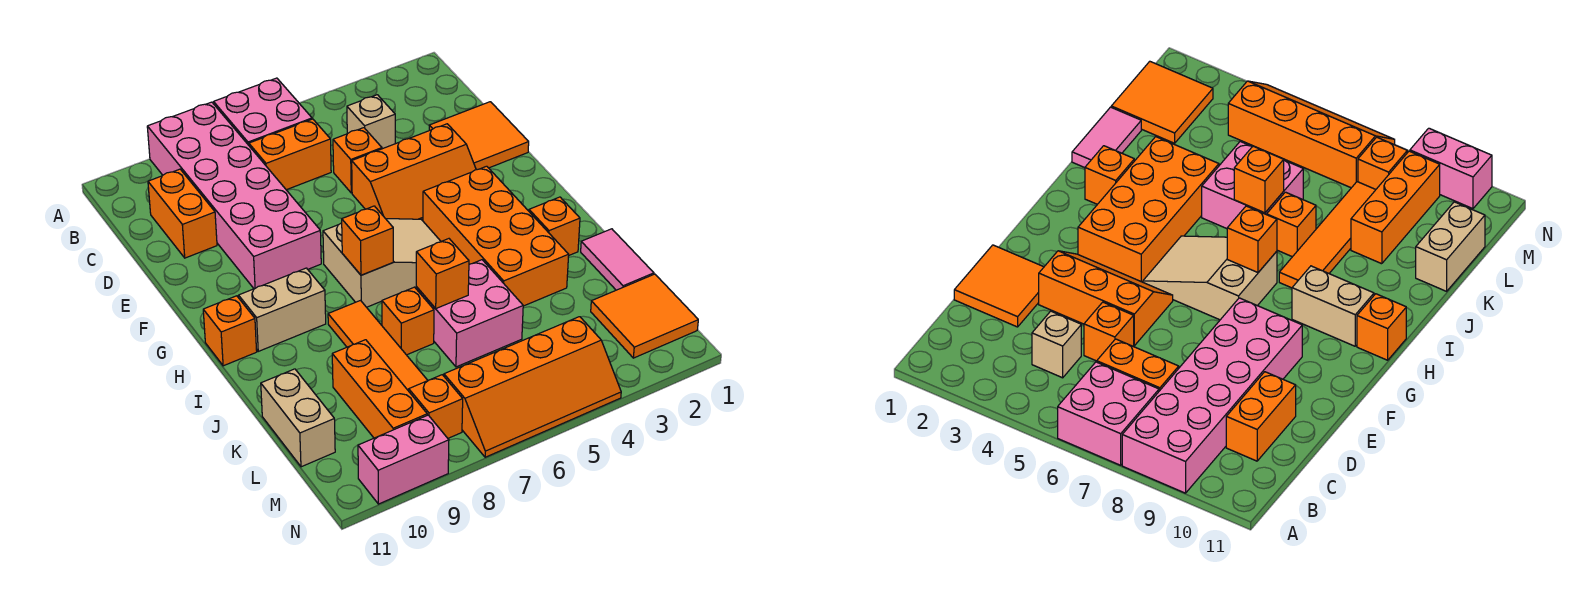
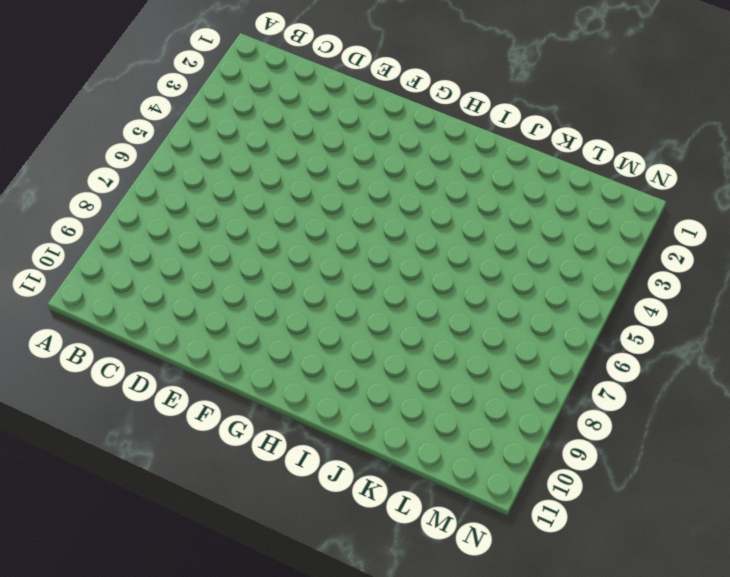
none -> pink 2x2 brick [214,78,312,145]
none -> pink 2x6 brick [147,102,321,289]
none -> tan 1x1 brick [347,95,395,149]

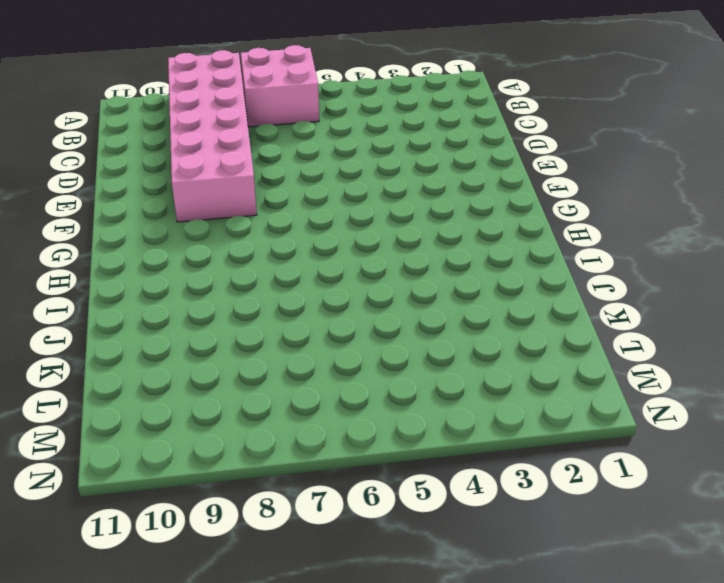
none -> tan 1x1 brick [347,95,395,149]
none -> orange 1x2 brick [249,119,331,190]
none -> orange 1x2 brick [148,169,217,258]

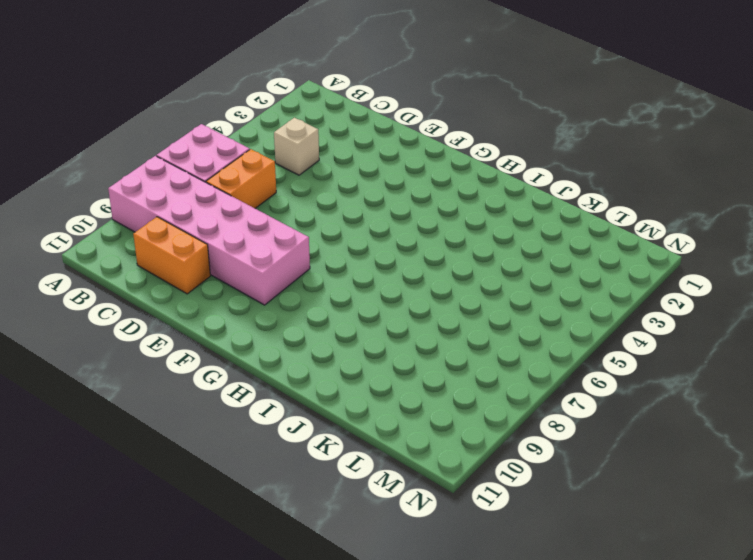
none -> orange 2x2 tile [429,102,529,170]
none -> orange 1x1 brick [333,128,382,193]
none -> orange 2x3 slope [352,124,476,221]

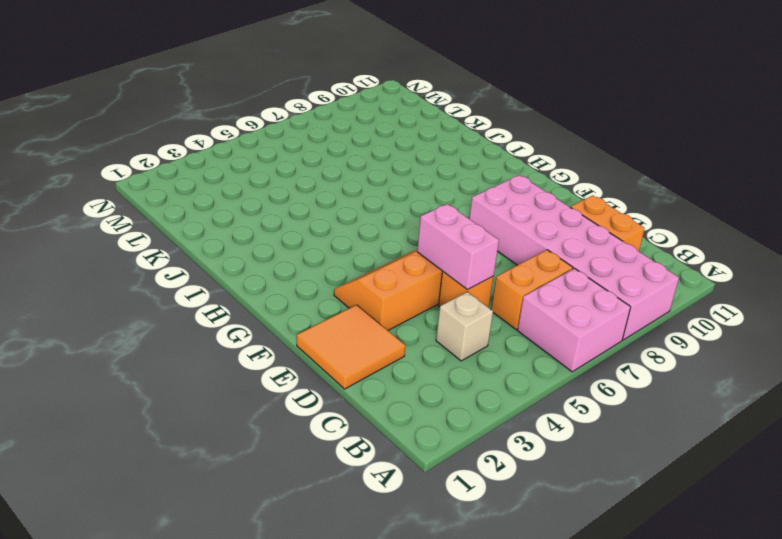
pink 1x2 brick [417,204,499,290] -> pink 1x2 brick turned to [358,415,449,504]
none -> orange 2x4 brick [423,166,569,306]
none -> tan 2x3 slope [323,219,441,307]
none -> tan 1x2 brick [239,268,326,351]

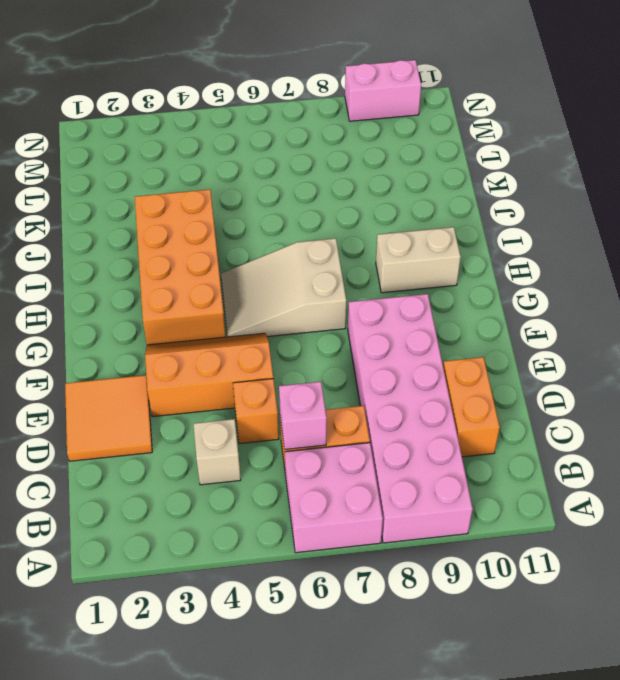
pink 1x1 brick [279,382,327,449] -> none
none -> orange 1x1 brick [203,296,257,366]
none -> orange 1x1 brick [529,197,580,255]
none -> orange 1x4 tile [328,301,428,391]

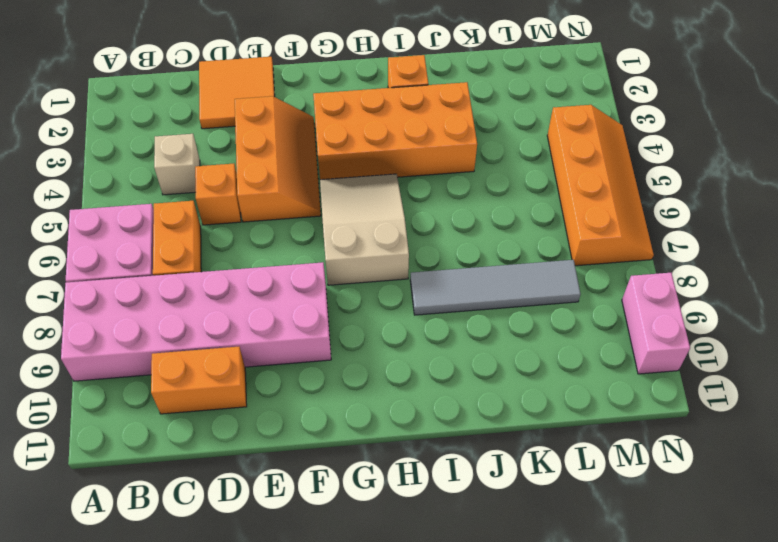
grey 1x4 tile [410,260,581,315] -> orange 1x4 tile [328,301,428,391]
none -> tan 1x2 brick [239,268,326,351]
none -> orange 1x1 brick [203,296,257,366]
none -> pink 1x2 tile [581,229,654,290]

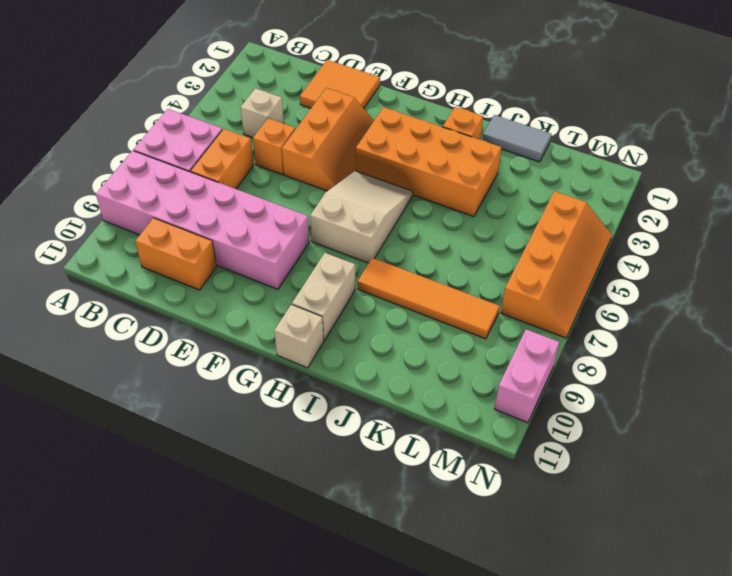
tan 1x1 brick [274,305,324,368] -> orange 1x1 brick [203,296,257,366]
grey 1x2 tile [482,115,552,162] -> pink 1x2 tile [581,229,654,290]
none -> pink 2x2 brick [416,260,523,367]
none -> orange 1x1 brick [382,287,434,355]
none -> orange 1x3 brick [332,340,427,438]

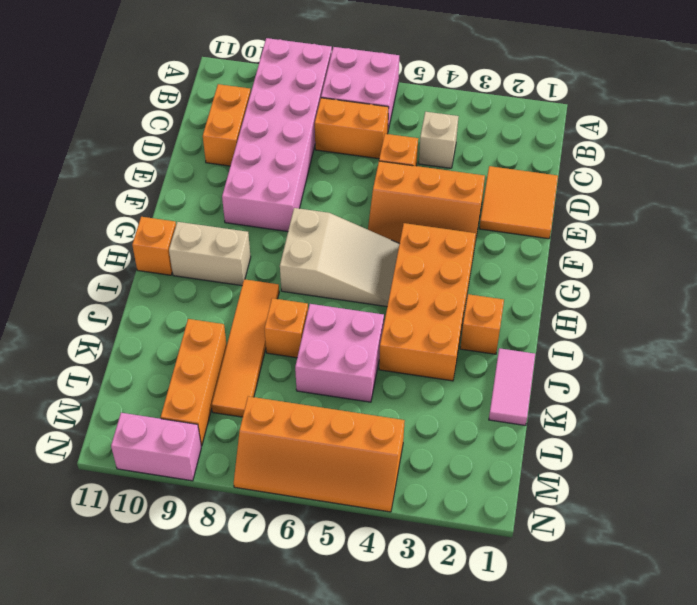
none -> tan 1x2 brick [261,369,335,467]
none -> orange 2x2 tile [591,274,698,358]
none -> orange 1x1 brick [409,375,463,438]

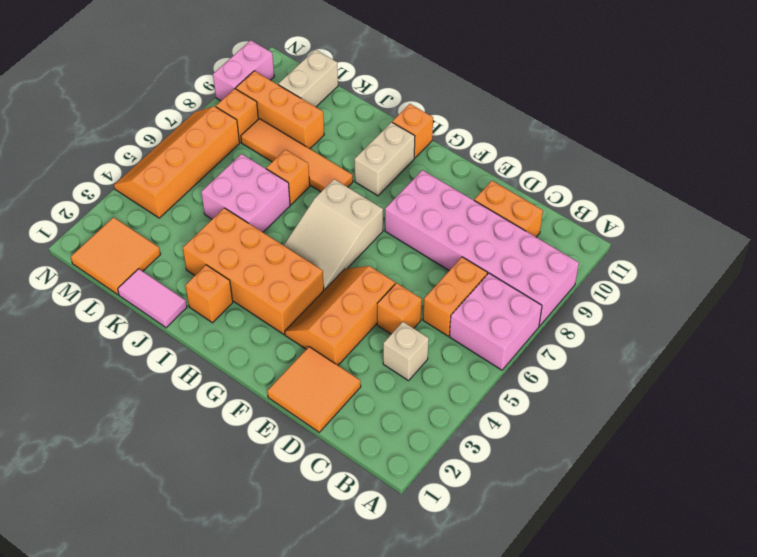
tan 1x2 brick [278,50,338,107] -> tan 1x2 brick turned to [261,369,335,467]
none -> orange 1x1 brick [342,206,393,275]
none -> orange 1x1 brick [416,239,469,308]

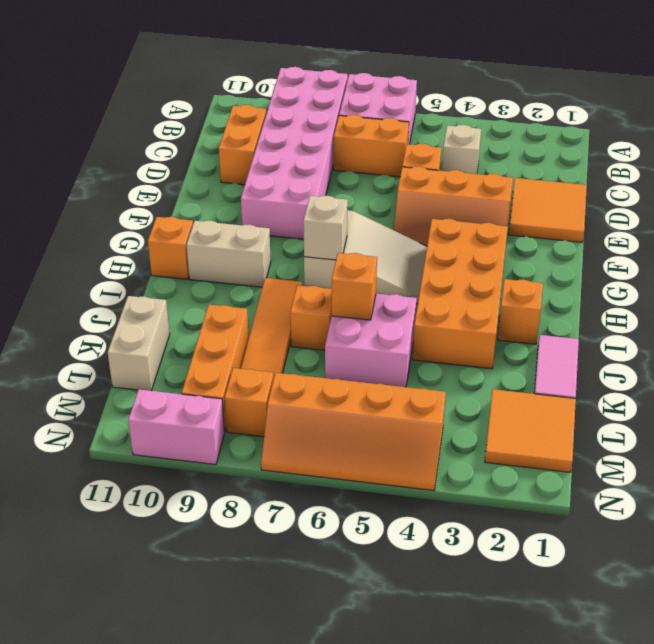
tan 1x1 brick [303,196,348,260] -> orange 1x1 brick [342,206,393,275]

